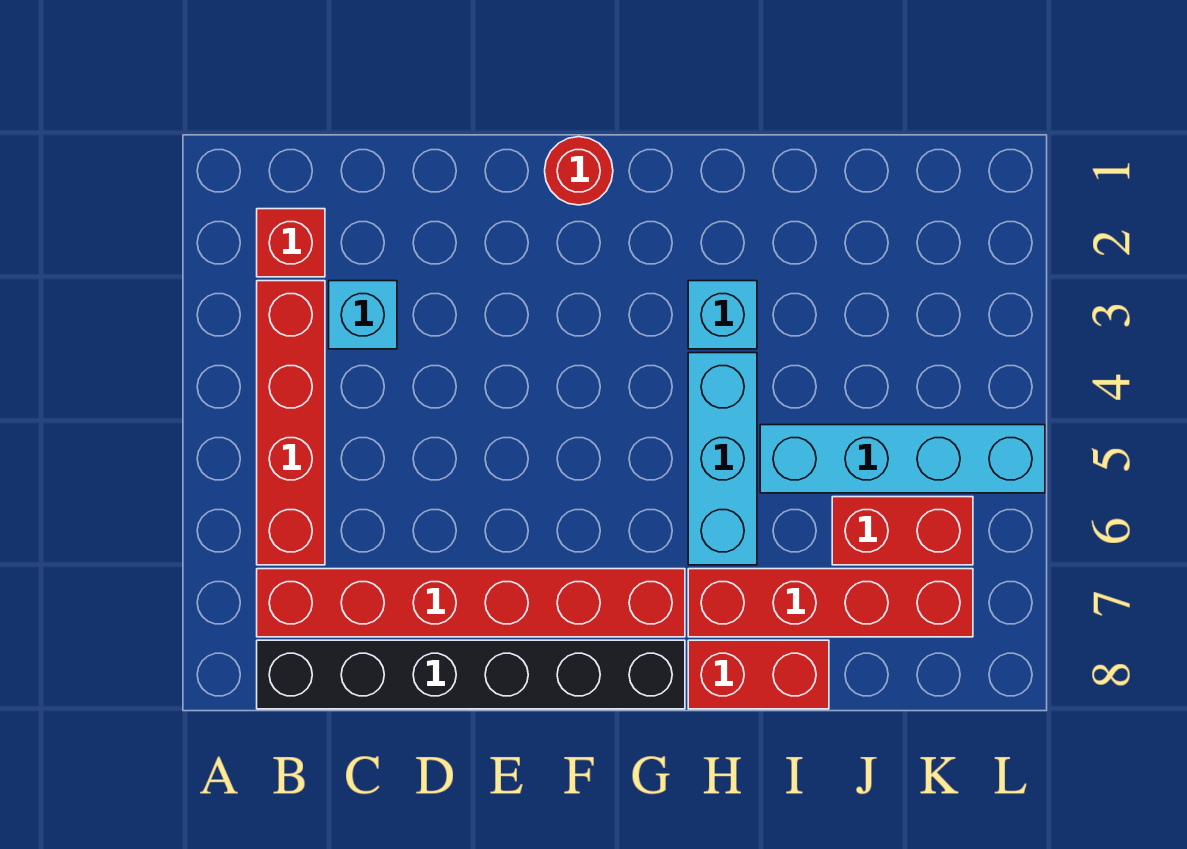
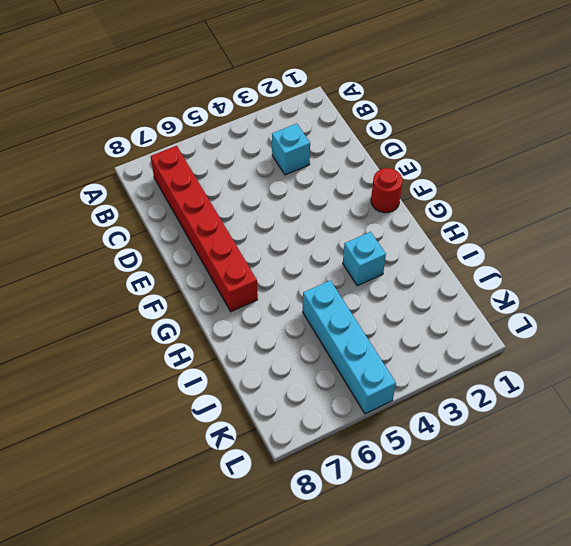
none -> red 1x1 brick [257,209,325,277]
none -> red 1x4 brick [257,281,325,565]
none -> black 1x6 brick [257,640,685,709]

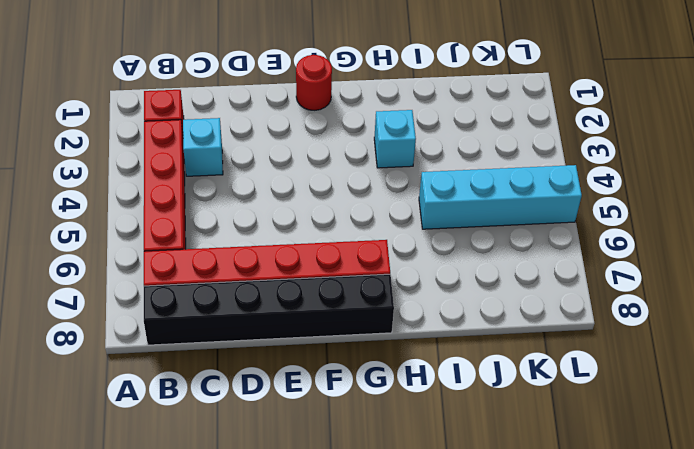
none -> cyan 1x3 brick [688,353,757,565]
none -> red 1x4 brick [688,569,973,637]
none -> red 1x2 brick [688,640,829,709]

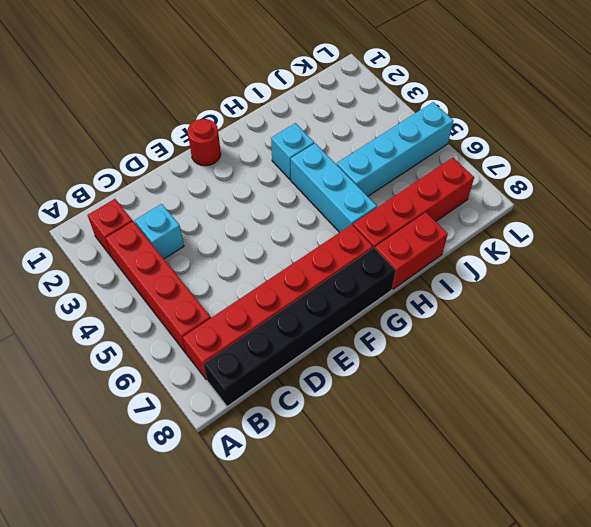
none -> red 1x2 brick [832,497,973,565]

